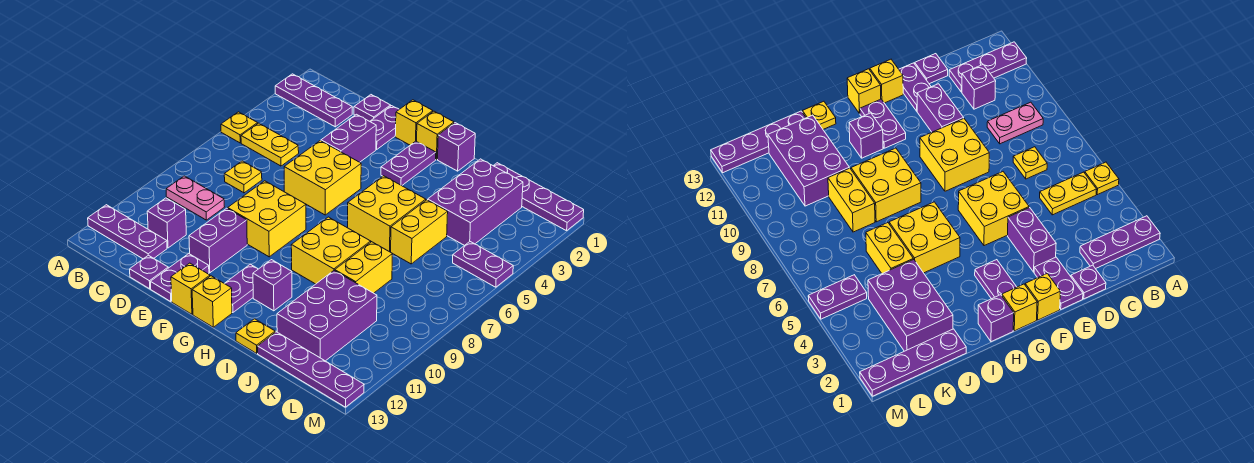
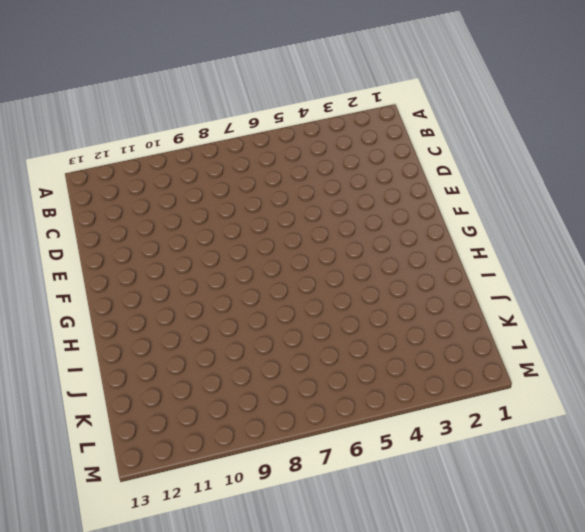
none -> purple 1x3 plate [275,74,352,127]
none -> yellow 1x1 plate [221,112,258,143]
none -> purple 1x3 plate [88,205,167,259]
none -> yellow 1x2 plate [241,123,299,166]

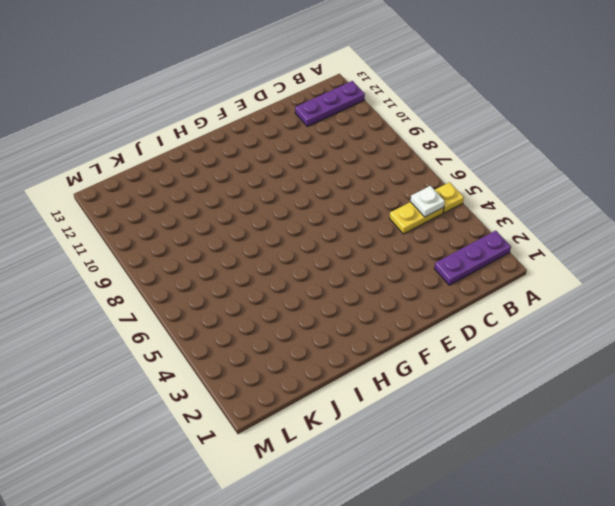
white 1x1 plate [411,186,445,217] -> none
none -> pink 1x2 plate [166,176,224,220]
none -> yellow 1x1 plate [224,161,262,193]
none -> purple 1x1 brick [147,198,186,248]
none -> purple 1x1 plate [354,95,391,121]

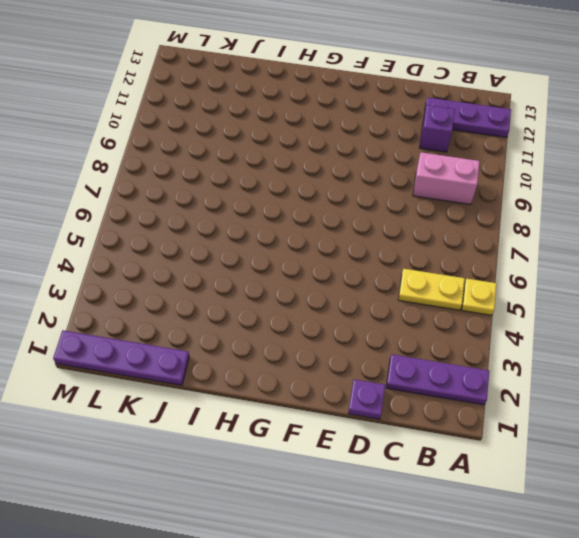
pink 1x2 brick [413,152,480,205] -> pink 1x2 plate [166,176,224,220]
none -> yellow 1x1 plate [224,161,262,193]
none -> purple 1x1 plate [130,255,168,289]
none -> purple 1x2 plate [370,106,399,149]
none -> purple 1x2 brick [321,114,376,162]

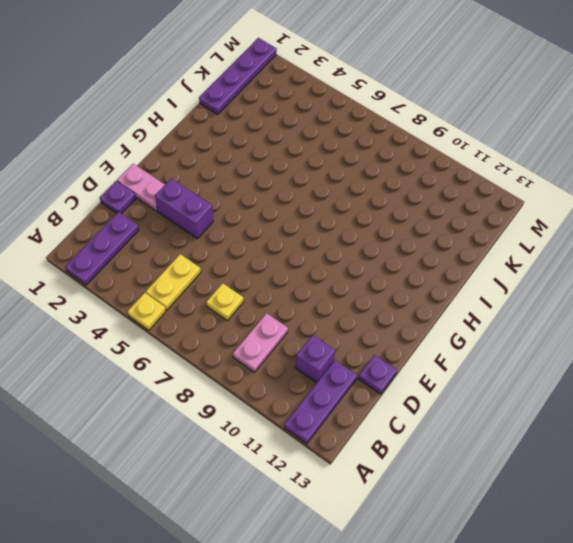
pink 1x2 plate [117,164,165,211] -> purple 1x2 plate [370,106,399,149]
none -> yellow 2x2 brick [284,141,361,215]
none -> yellow 2x2 brick [228,181,306,257]
none -> purple 1x2 brick [189,208,247,273]
none -> purple 1x2 plate [151,254,209,301]

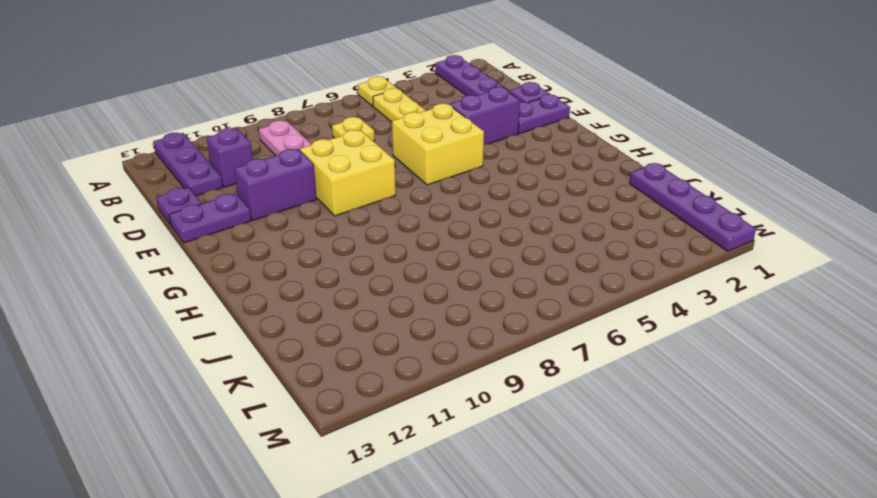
none -> yellow 1x1 brick [395,100,433,145]
none -> yellow 1x1 brick [171,263,210,314]
none -> yellow 1x1 brick [417,111,454,159]
none -> purple 1x2 plate [381,141,436,186]

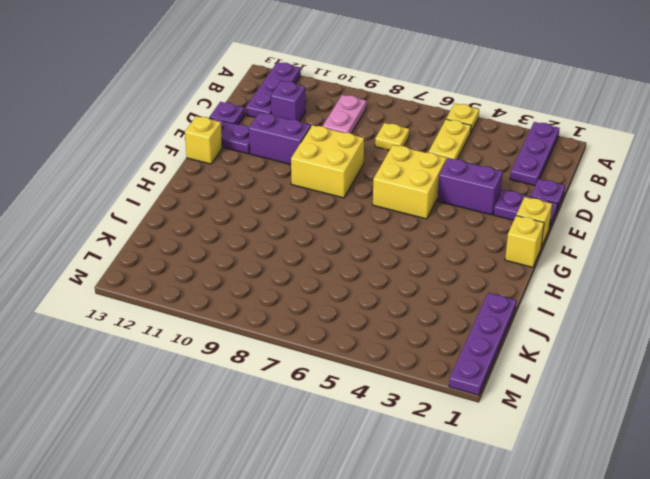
none -> purple 1x2 plate [381,141,436,186]
none -> purple 1x2 plate [224,264,258,313]
none -> yellow 1x1 brick [192,276,232,327]
none -> purple 1x1 brick [438,123,475,171]

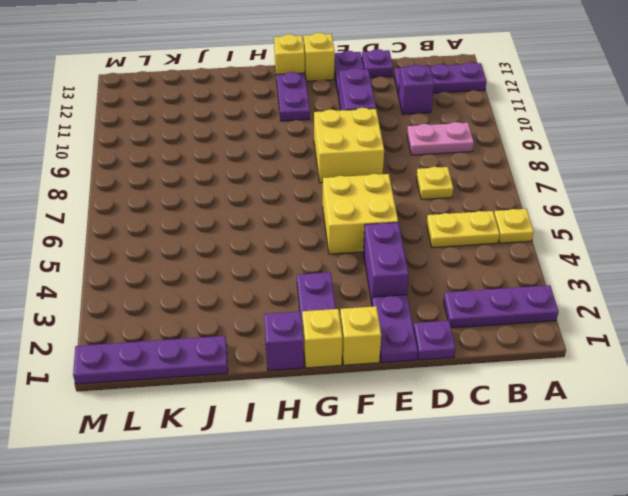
none -> yellow 2x2 brick [348,176,426,252]
none -> yellow 2x2 brick [291,217,371,284]
none -> purple 1x1 brick [253,260,292,311]
none -> yellow 1x1 plate [236,319,275,353]

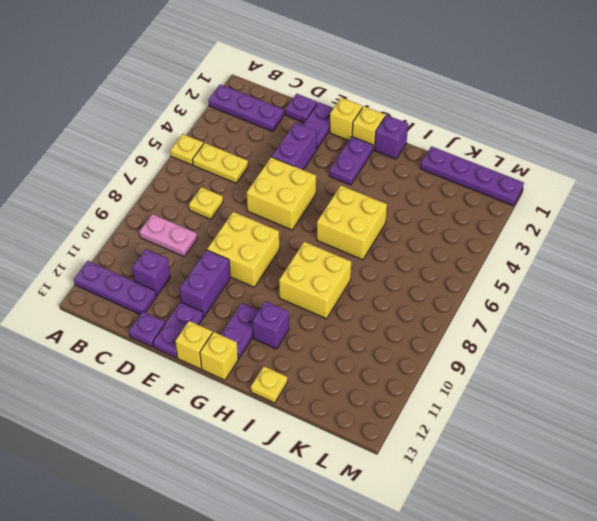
none -> purple 2x3 brick [428,159,523,246]
none -> yellow 1x2 brick [391,200,448,264]
none -> yellow 1x2 brick [335,242,392,293]
none -> purple 2x3 brick [277,271,377,361]

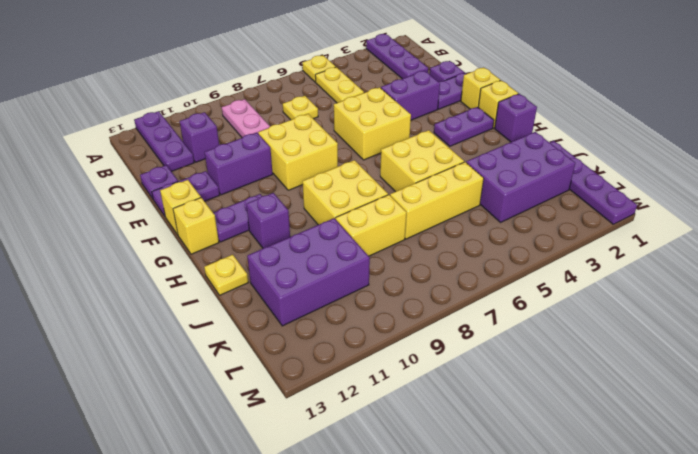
yellow 1x3 brick [390,162,484,239] -> yellow 1x2 brick [391,200,448,264]
none -> purple 1x4 plate [258,332,364,407]
none -> purple 1x2 plate [453,242,513,287]

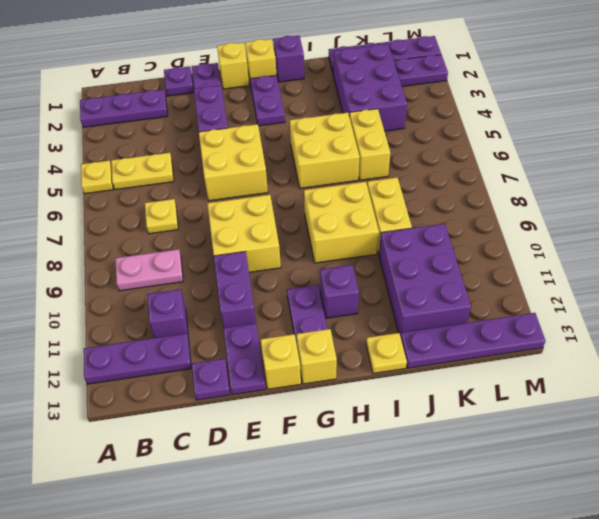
purple 1x2 plate [394,55,448,86] -> purple 1x2 plate moved to [453,242,513,287]

